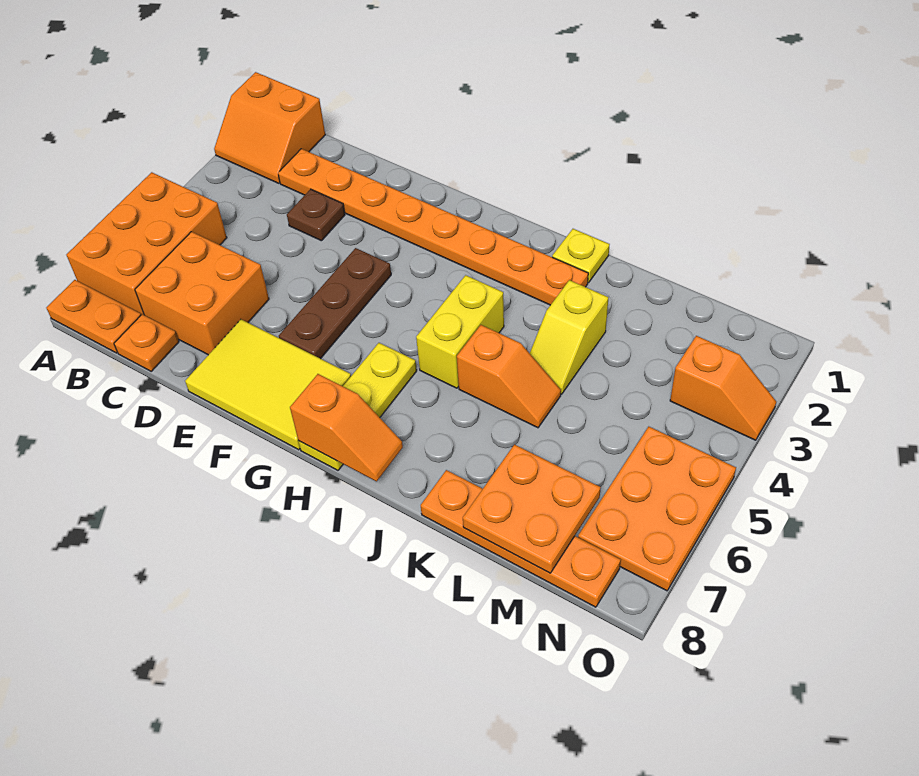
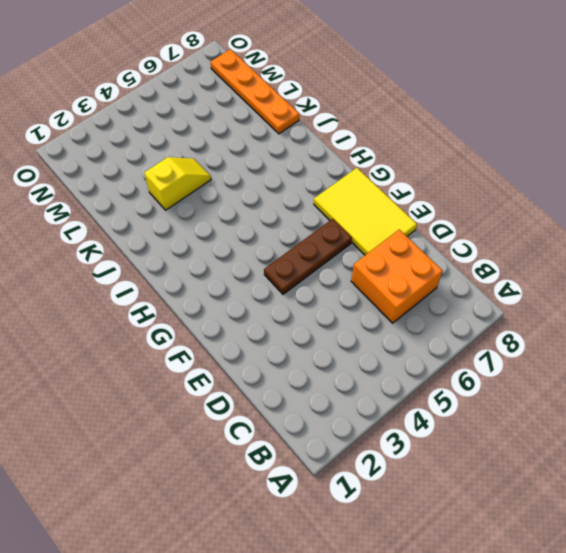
none -> orange 2x2 slope [214,72,325,183]
none -> orange 2x3 brick [66,172,227,315]
none -> orange 1x2 plate [46,280,141,353]

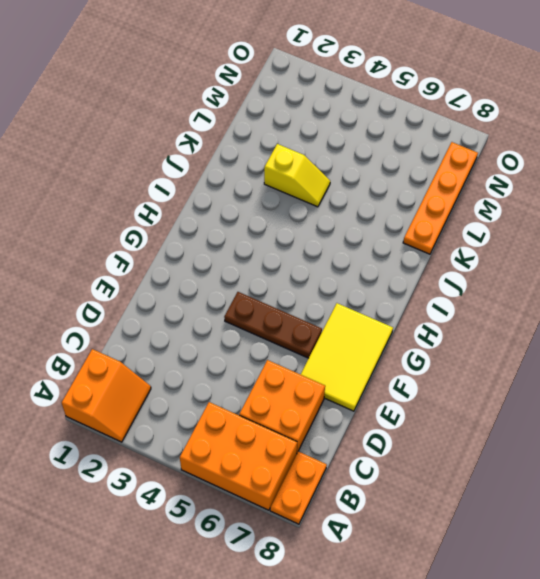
none -> orange 1x8 plate [278,149,588,305]
none -> orange 1x1 plate [114,314,179,371]
none -> brown 1x1 plate [287,189,345,241]

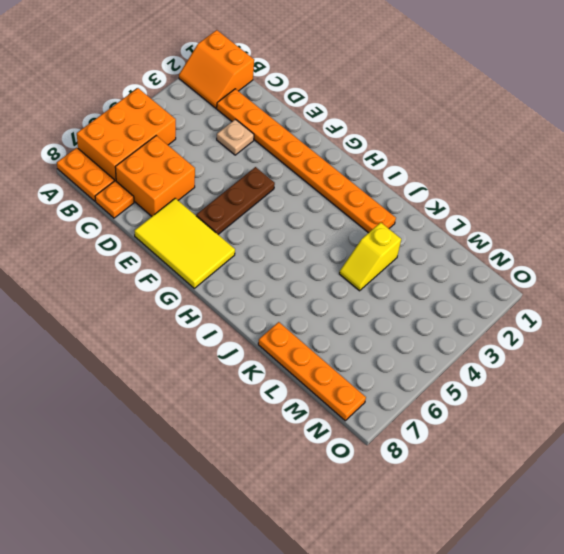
tan 1x1 plate [217,119,254,155] -> brown 1x1 plate [287,189,345,241]
none -> yellow 1x3 plate [298,343,417,470]
none -> yellow 1x2 brick [416,275,504,388]
none -> yellow 1x1 plate [552,229,610,283]

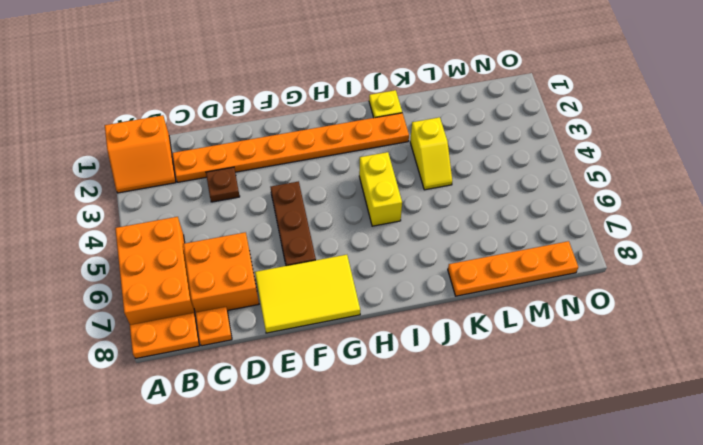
none -> yellow 1x3 plate [298,343,417,470]
none -> orange 1x2 slope [457,325,561,428]
none -> orange 1x2 slope [670,336,776,440]

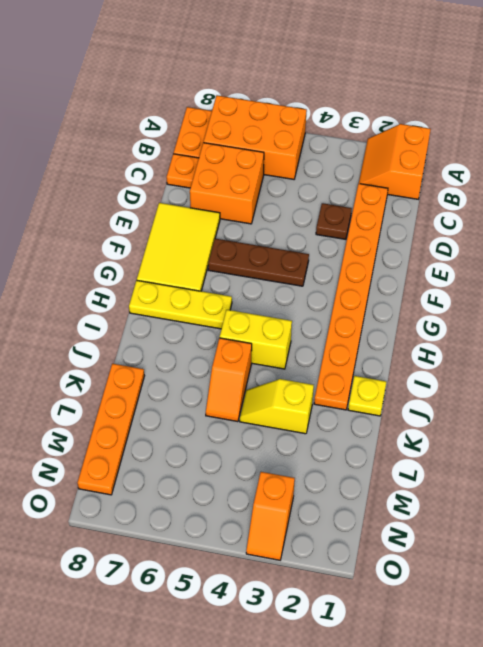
none -> orange 2x3 plate [578,427,736,591]
none -> orange 1x2 slope [290,374,403,481]
none -> orange 2x2 plate [463,445,601,573]

